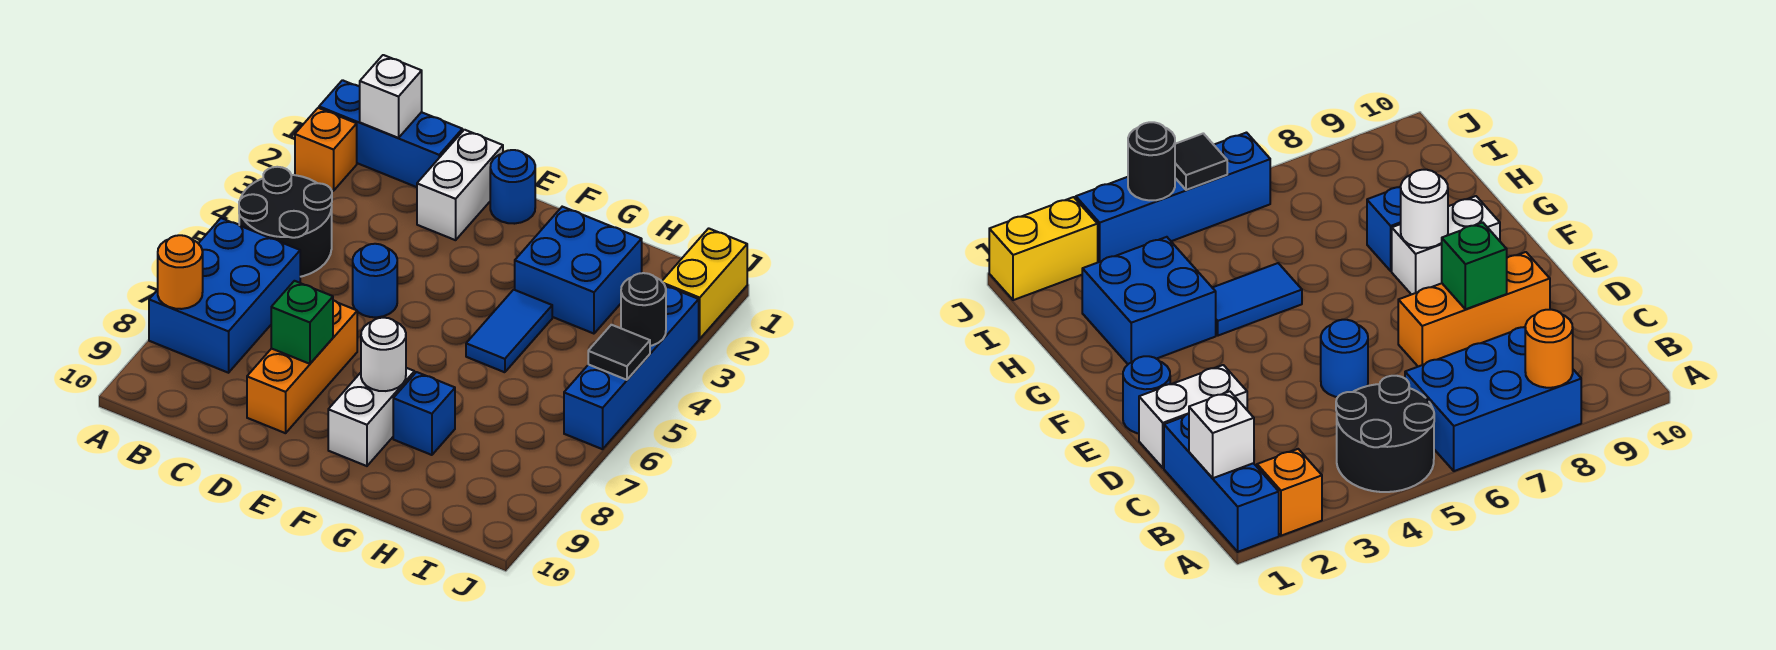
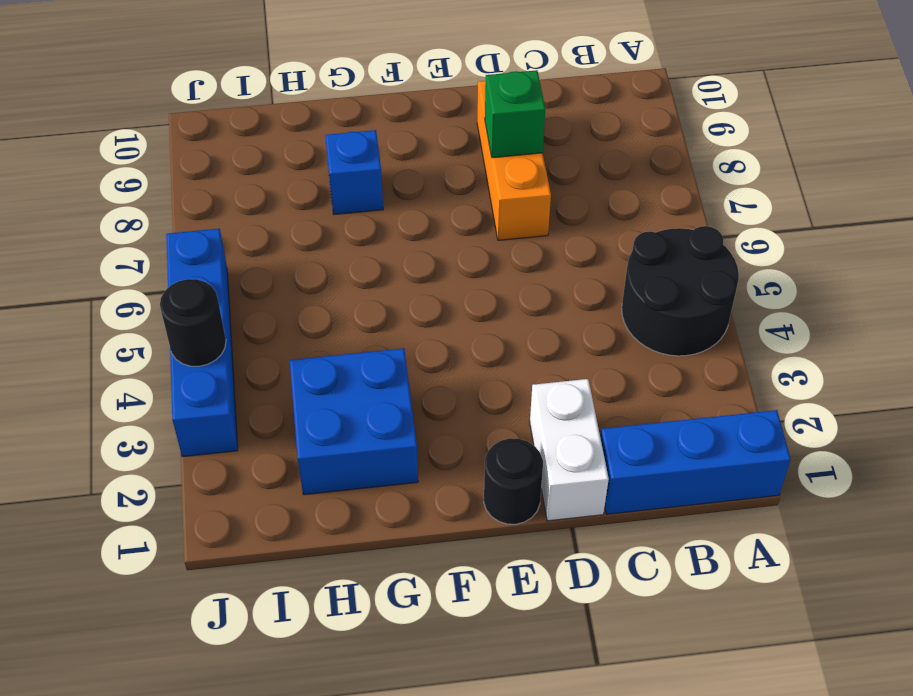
black 1x1 round brick [484,438,543,524] -> blue 1x1 round brick [490,150,535,224]
none -> orange 1x1 brick [295,108,357,191]
none -> blue 2x3 brick [149,218,300,373]
none -> blue 1x1 round brick [353,244,397,317]

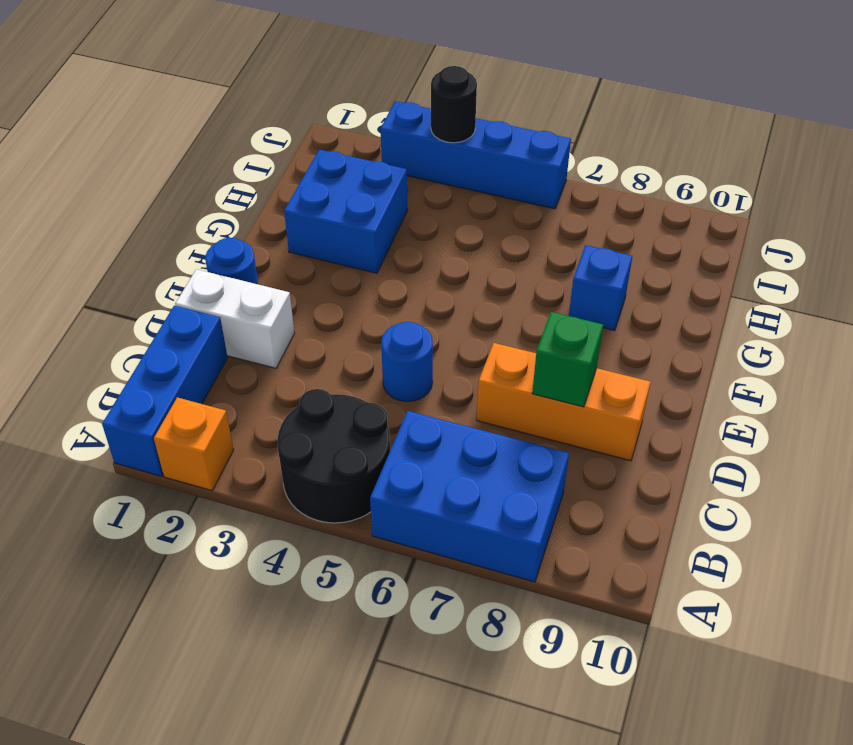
none -> white 1x2 brick [328,368,414,466]
none -> blue 1x2 tile [466,290,552,372]
none -> yellow 1x2 brick [662,228,747,339]

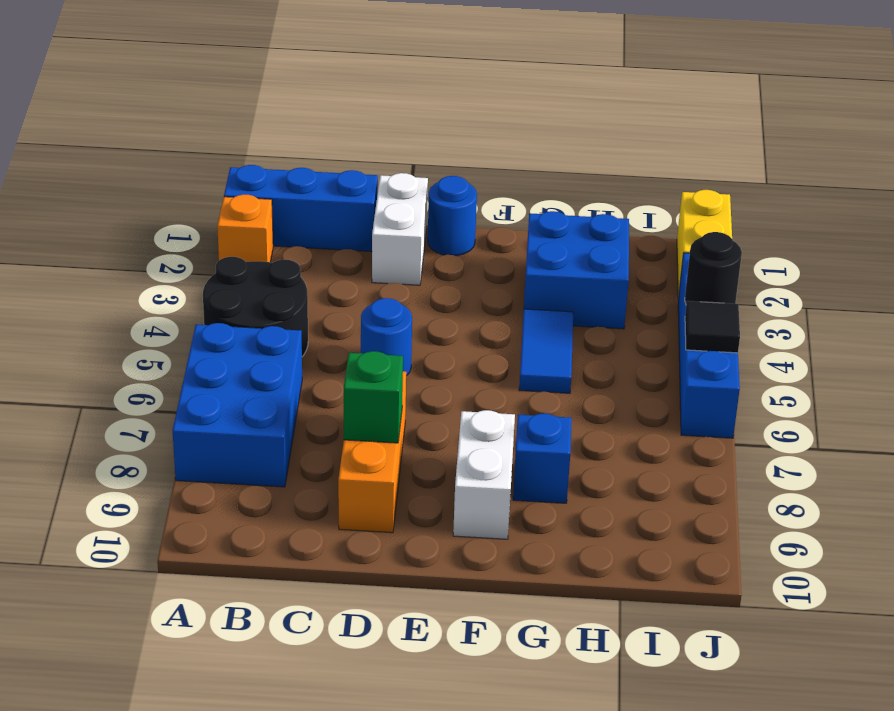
none -> orange 1x1 round brick [158,235,203,309]
none -> white 1x1 brick [360,55,422,138]
none -> white 1x1 round brick [361,318,406,391]

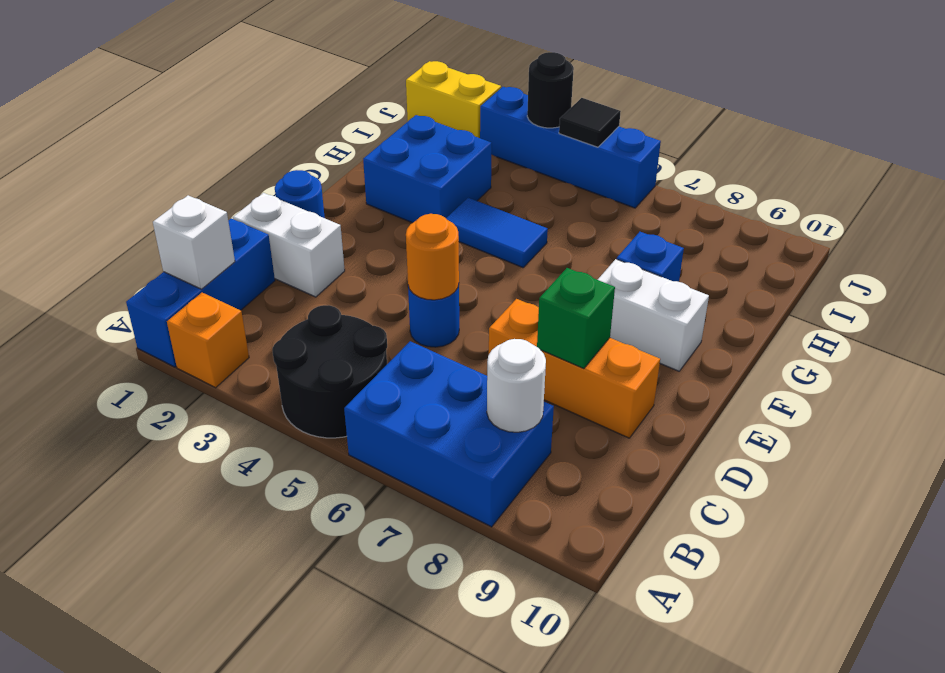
white 1x1 round brick [487,339,546,432] -> white 1x1 round brick moved to [361,318,406,391]
orange 1x1 round brick [406,214,459,300] -> orange 1x1 round brick moved to [158,235,203,309]

